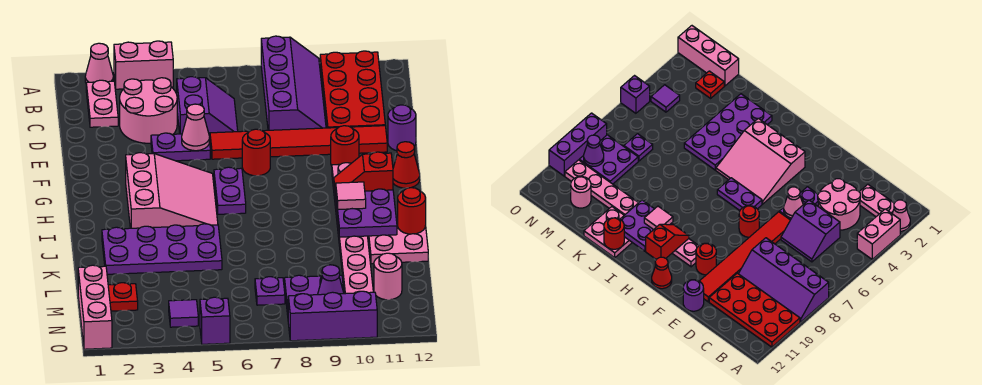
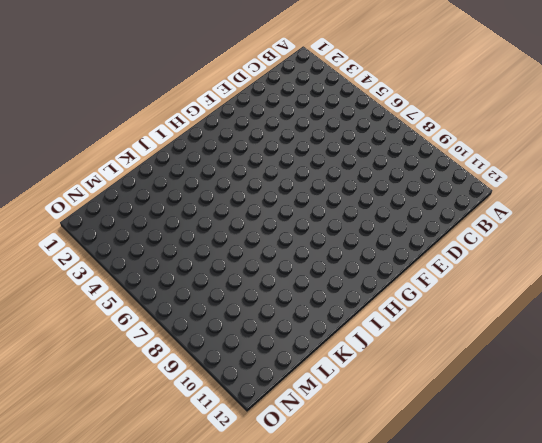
none -> pink 1x1 cone [85,43,113,83]
none -> pink 1x2 brick [114,41,173,89]
none -> purple 2x4 slope [261,36,326,130]
none -> red 2x4 plate [320,51,385,128]

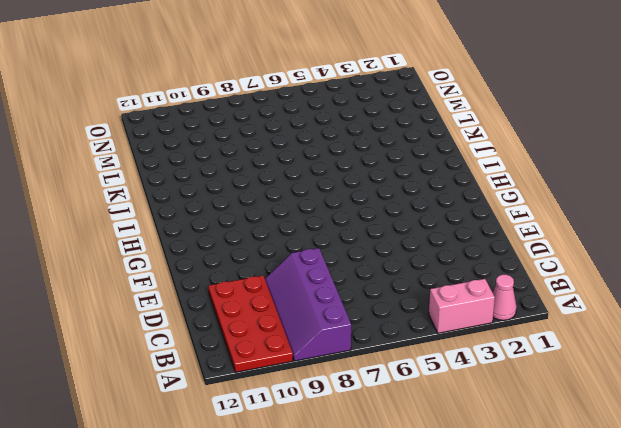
none -> pink 1x2 plate [86,80,118,127]
none -> pink 2x2 round brick [120,78,177,143]
none -> purple 2x2 slope [177,77,238,136]
none -> purple 1x2 plate [151,133,210,161]

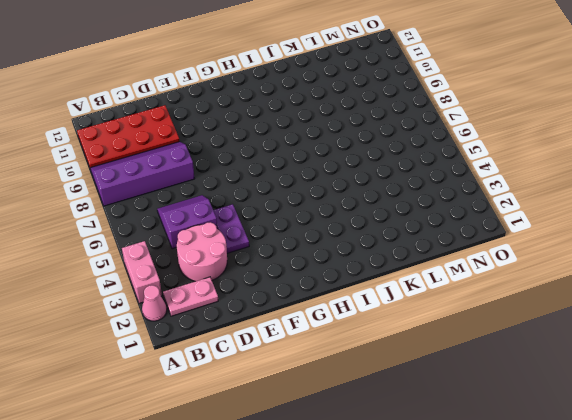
none -> red 1x6 tile [210,126,387,159]
none -> purple 1x1 round brick [388,105,416,151]
none -> red 1x1 round brick [242,129,270,176]
none -> red 1x1 round brick [331,126,359,166]

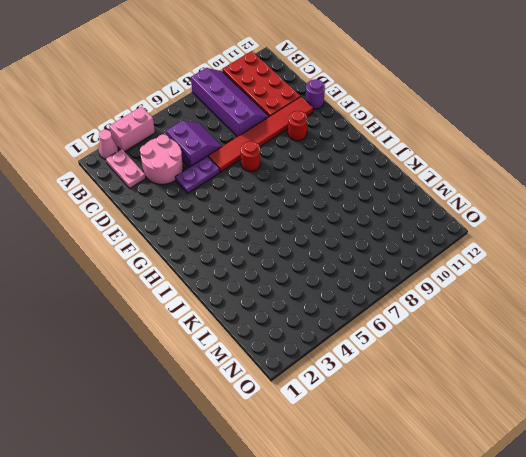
none -> pink 3x3 slope [126,153,218,228]
none -> purple 1x2 plate [214,167,246,214]
none -> pink 1x8 plate [332,163,373,294]
none -> red 1x1 cone [393,142,420,188]

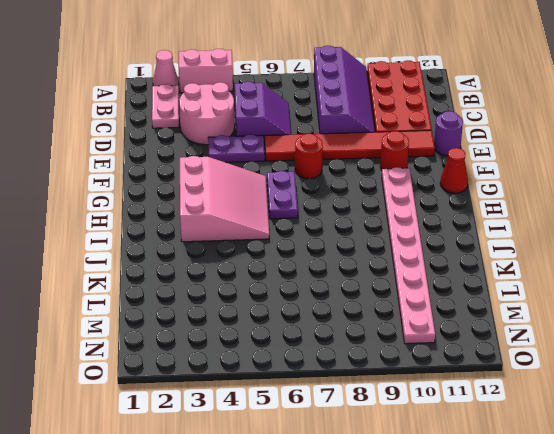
none -> purple 2x4 plate [102,224,222,274]
none -> pink 2x2 plate [368,217,428,264]
none -> pink 1x3 brick [78,265,112,349]
none -> red 1x1 plate [108,283,138,311]

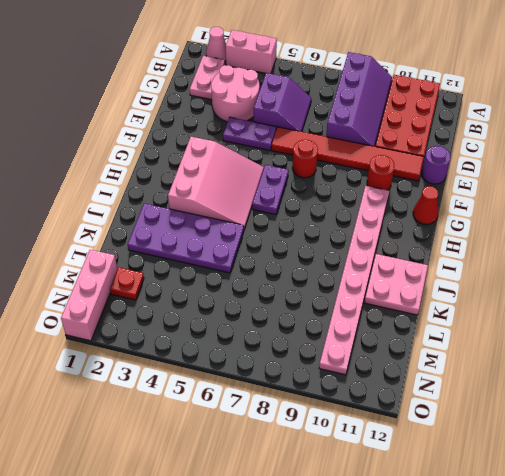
none -> purple 1x1 plate [255,277,285,305]
none -> purple 2x2 plate [285,275,344,315]
none -> pink 1x1 round brick [374,253,402,300]
none -> purple 1x1 tile [169,300,198,327]

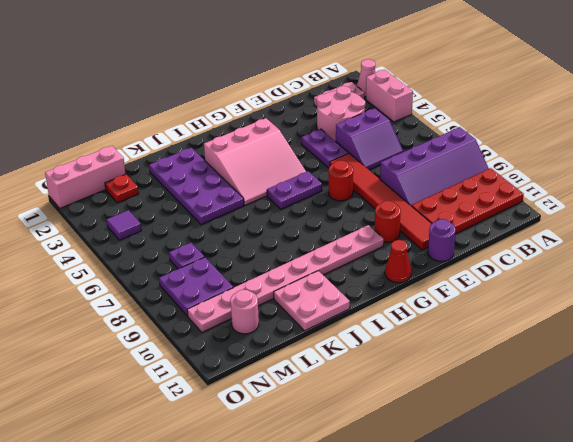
none -> purple 1x1 brick [200,297,230,344]
none -> purple 1x3 brick [288,291,377,341]
none -> pink 1x1 cone [182,104,210,151]
none -> red 1x2 slope [334,152,393,199]

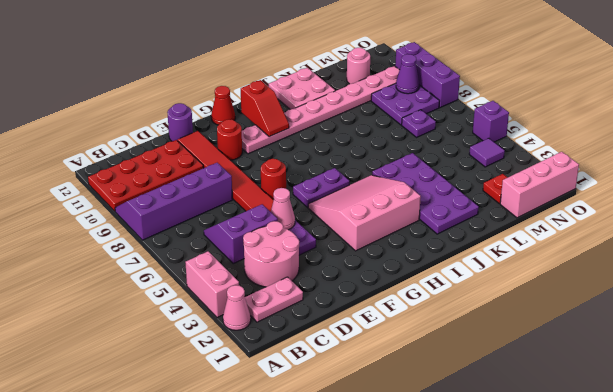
none -> purple 2x2 plate [336,189,397,237]
none -> red 1x1 round brick [398,188,426,234]
none -> pink 1x1 tile [336,182,366,210]

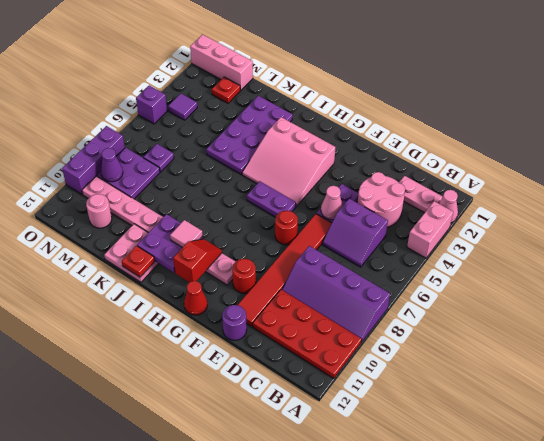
red 1x1 plate [122,246,155,277] -> red 1x1 round brick [398,188,426,234]

